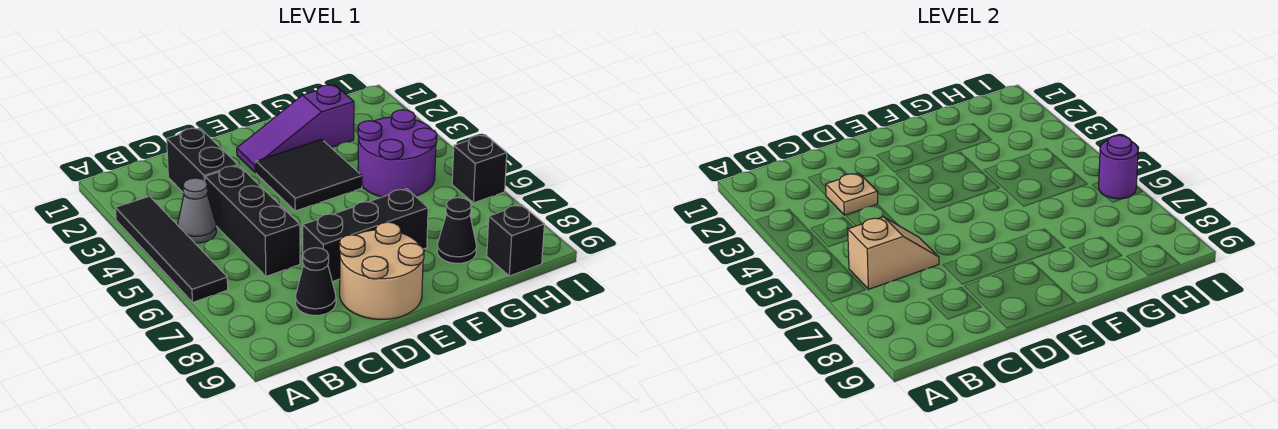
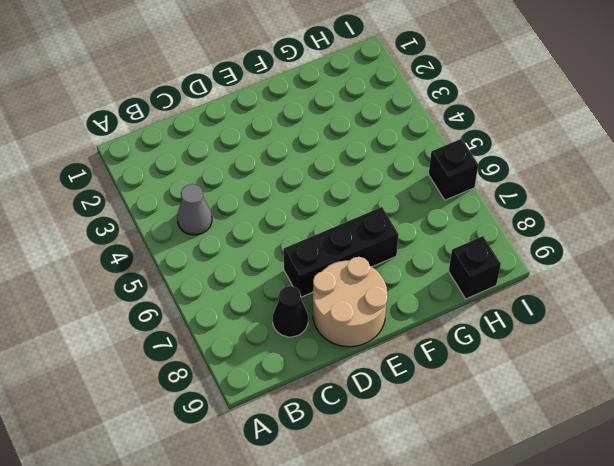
none -> black 1x4 tile [115,196,228,302]
none -> black 1x2 brick [167,128,238,192]
none -> black 1x3 brick [205,165,300,276]

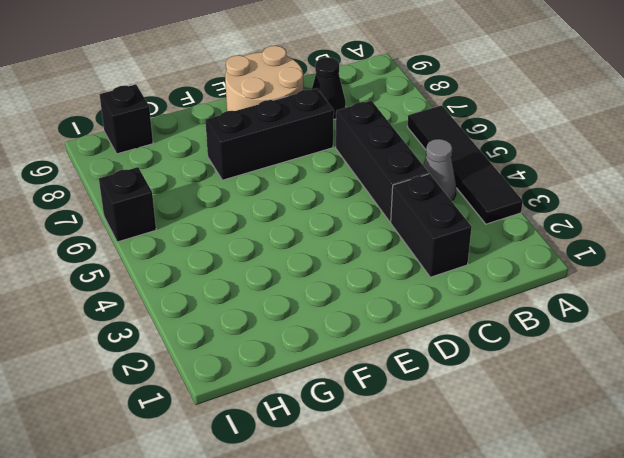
none -> purple 1x3 slope [237,85,354,173]
none -> black 2x2 tile [256,139,362,211]
none -> purple 2x2 round brick [358,110,437,197]

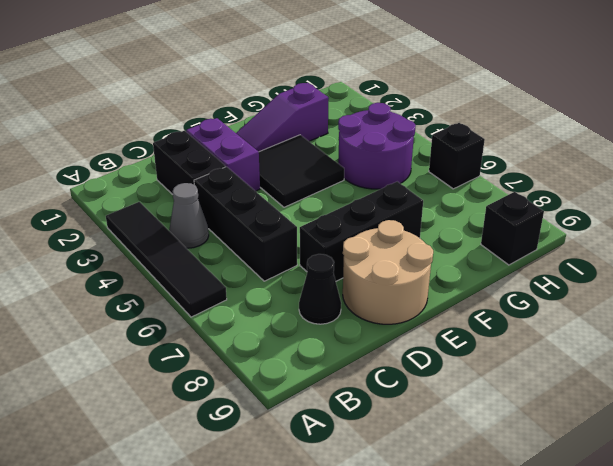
purple 1x2 brick [186,118,260,191] -> none
none -> black 1x1 cone [437,198,477,263]
none -> tan 1x2 slope [848,217,939,289]
none -> tan 1x1 plate [826,173,878,215]

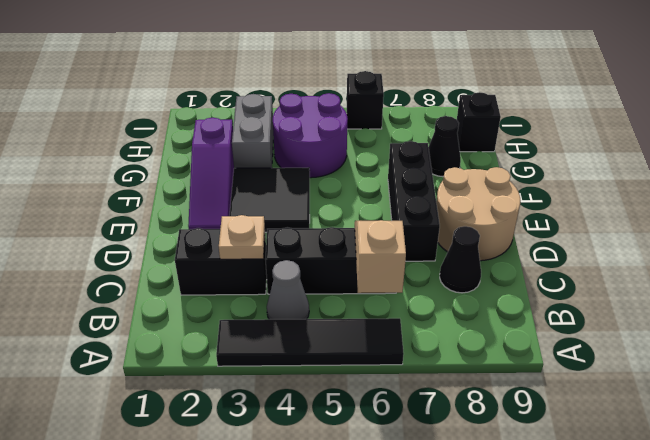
grey 1x2 brick [232,94,273,168] -> none
none -> purple 1x1 round brick [1099,135,1138,199]

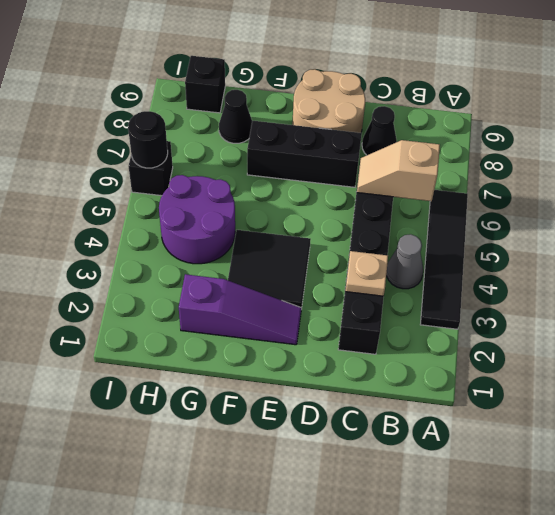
black 1x1 round brick [128,111,168,168] -> purple 1x1 round brick [1099,135,1138,199]

